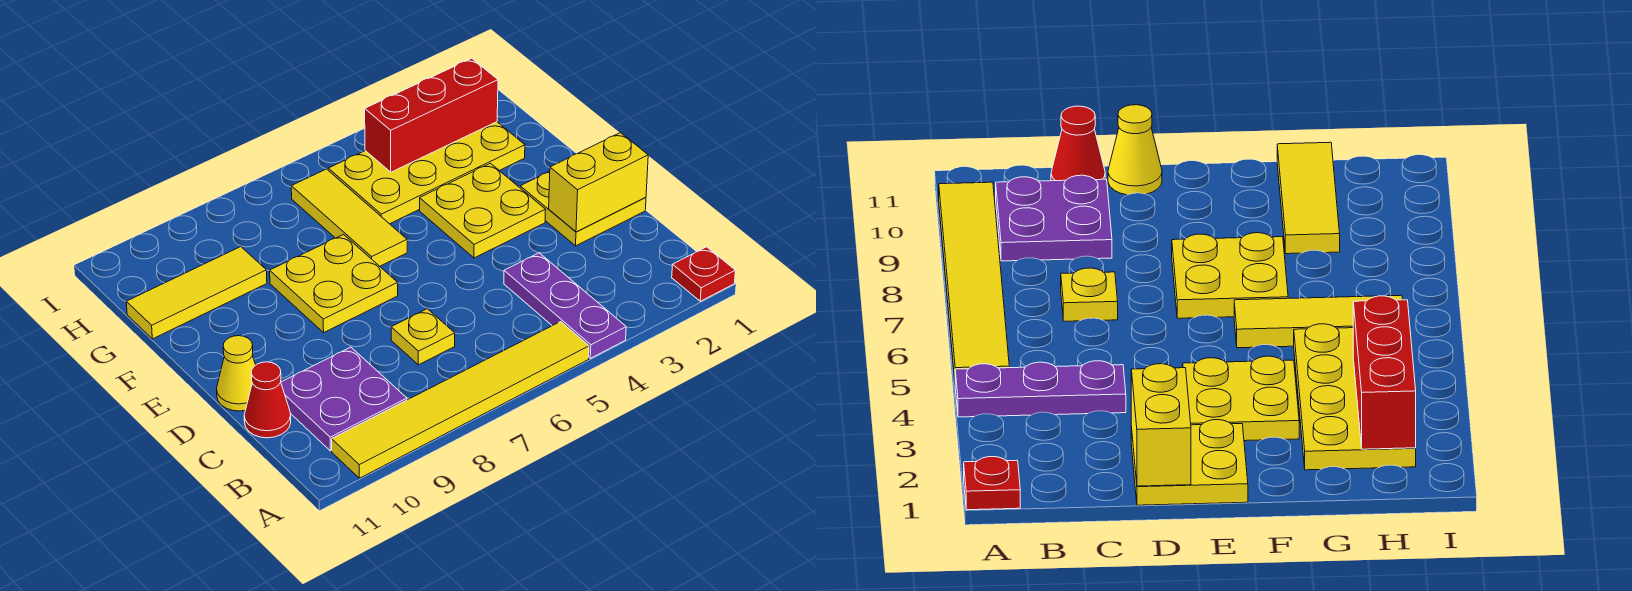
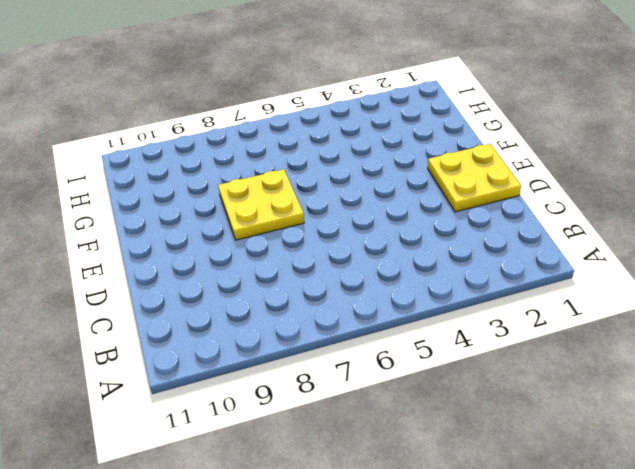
none -> red 1x1 plate [672,247,735,301]
none -> purple 1x3 plate [504,253,626,358]
none -> yellow 1x6 tile [332,322,589,478]

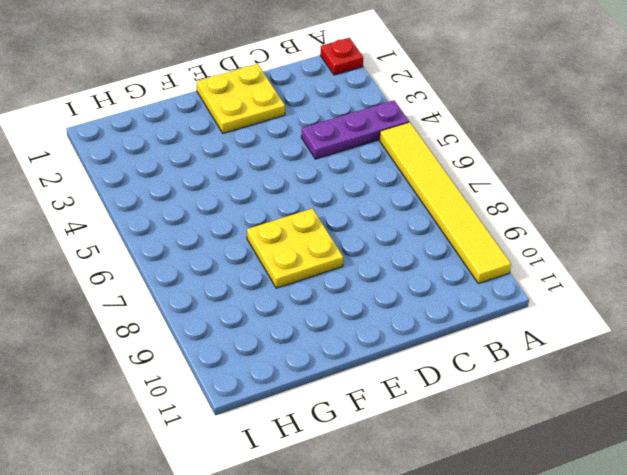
none -> purple 2x2 plate [281,347,407,451]
none -> yellow 1x1 plate [391,309,455,365]
none -> red 1x1 cone [244,362,291,438]

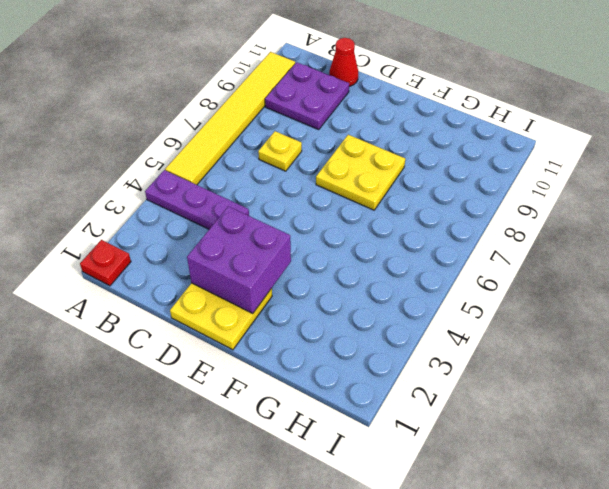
purple 2x2 brick [187,206,291,313] -> yellow 1x2 brick [549,133,648,232]
none -> yellow 1x1 cone [217,336,255,411]
none -> yellow 2x2 plate [420,163,546,258]
none -> yellow 1x3 tile [291,169,407,266]

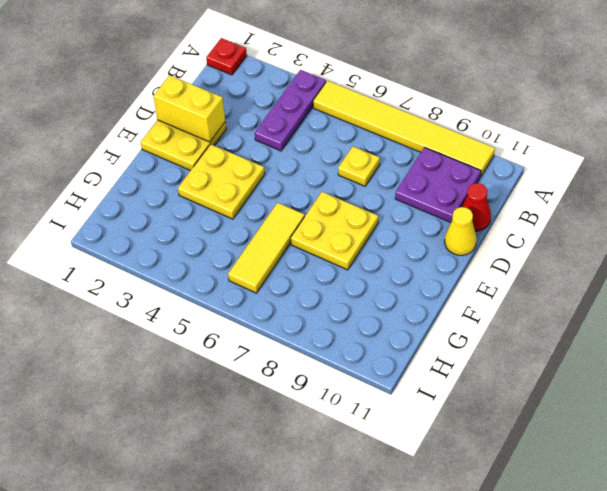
none -> yellow 2x4 plate [328,122,525,224]
none -> yellow 1x3 tile [126,247,267,339]
none -> red 1x3 brick [365,58,498,172]

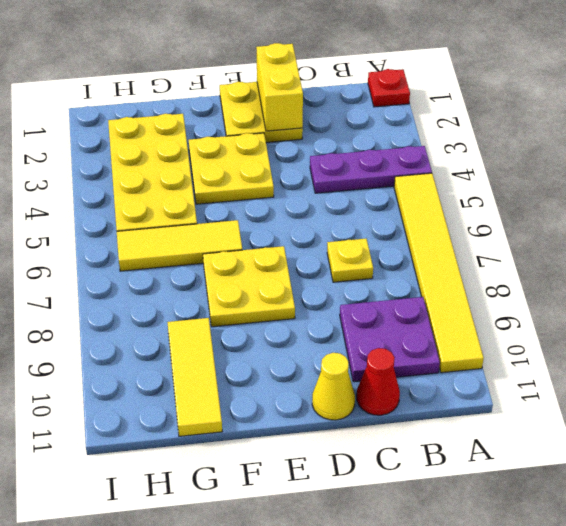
none -> red 1x3 brick [365,58,498,172]

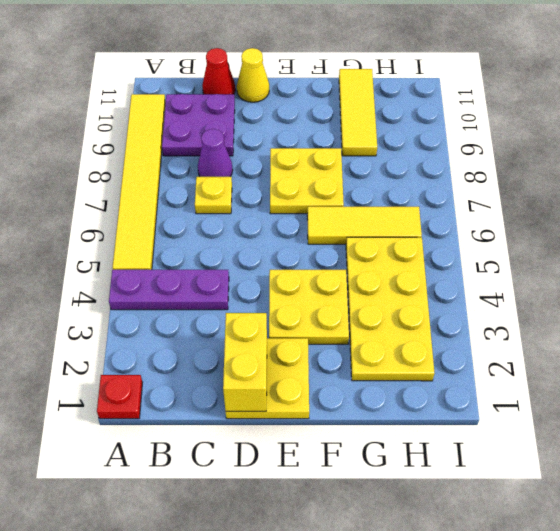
purple 1x1 cone [198,129,233,177] -> none
none -> red 1x3 brick [365,58,498,172]

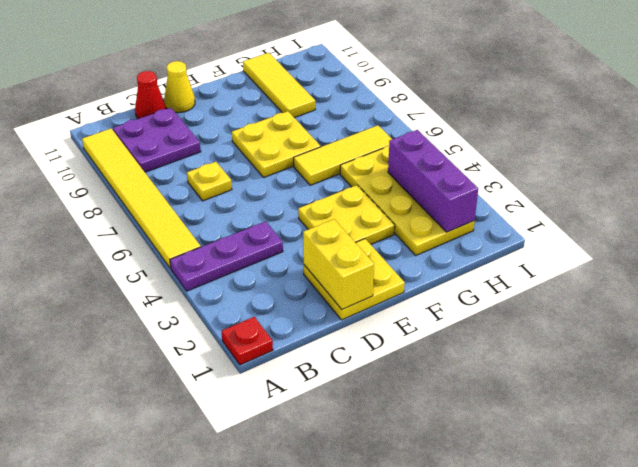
purple 1x3 brick [388,130,478,232] -> red 1x3 brick [365,58,498,172]

